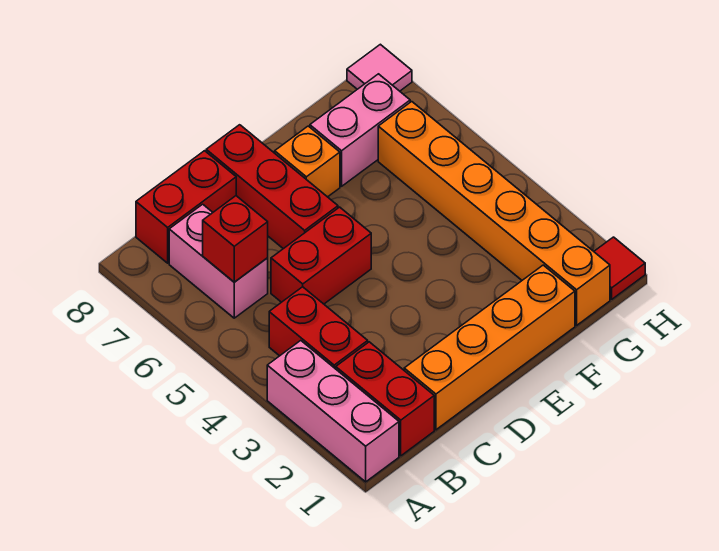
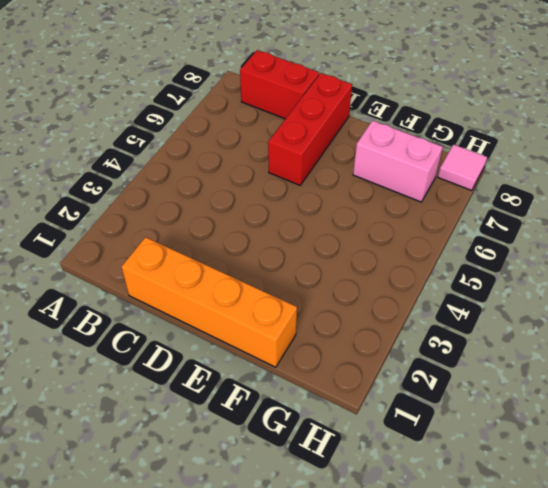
none -> pink 1x3 brick [267,341,399,482]
none -> red 1x2 brick [336,342,434,456]
none -> red 1x2 brick [269,287,368,369]

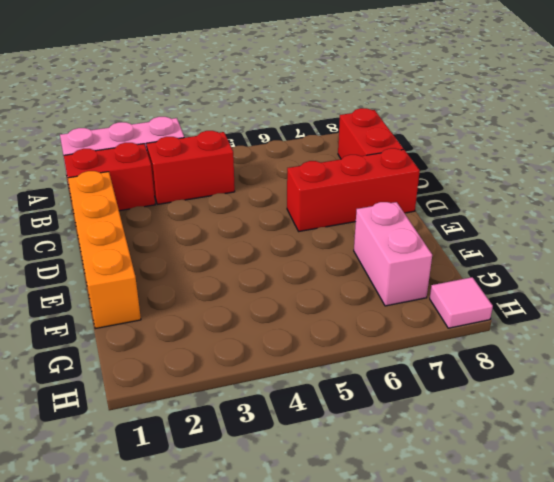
none -> pink 1x2 brick [169,204,268,318]
none -> red 1x2 brick [271,207,371,304]
none -> orange 1x1 brick [275,126,340,197]

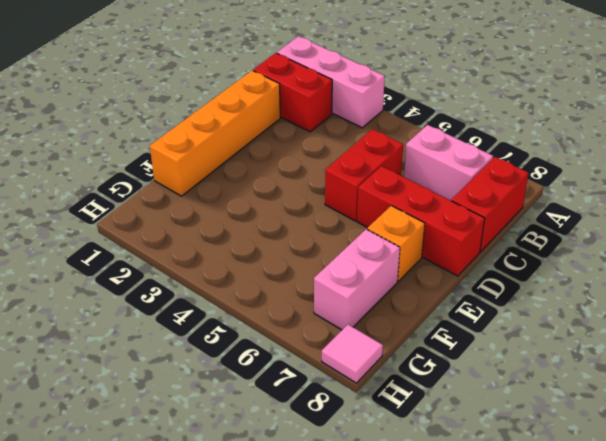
none -> red 1x2 brick [269,287,368,369]
none -> orange 1x6 brick [378,102,610,325]
none -> red 1x1 tile [594,237,645,299]

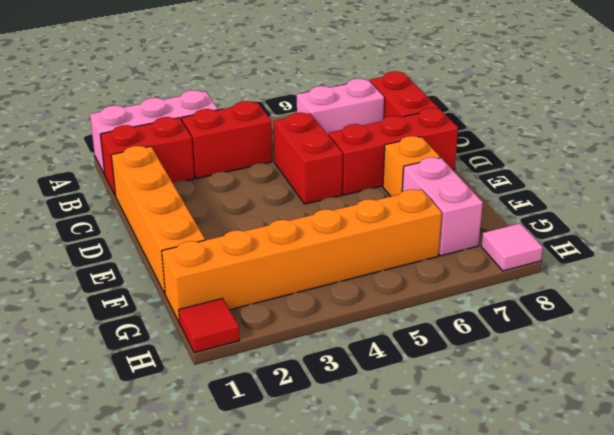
none -> red 1x1 brick [203,196,268,282]

